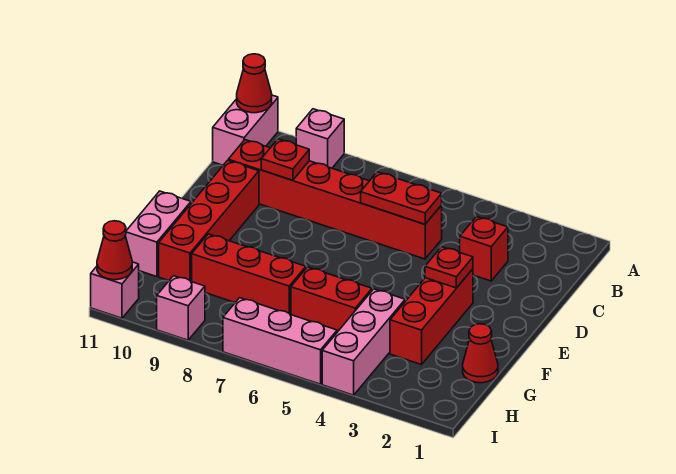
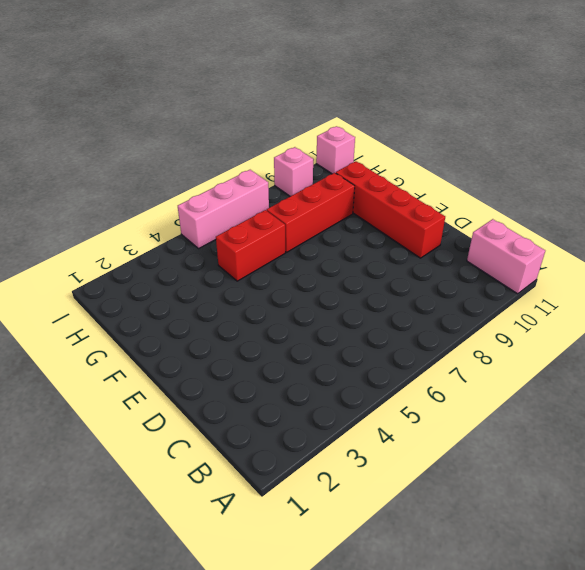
none -> pink 1x1 brick [296,109,344,168]
none -> red 1x1 brick [460,217,508,281]
none -> red 1x6 brick [228,140,442,259]

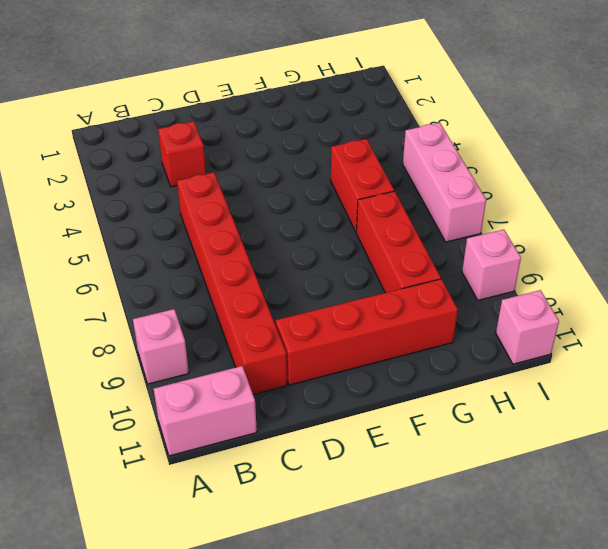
none -> red 1x3 brick [390,269,473,365]
none -> pink 1x2 brick [125,191,191,277]
none -> red 1x1 cone [463,324,498,383]

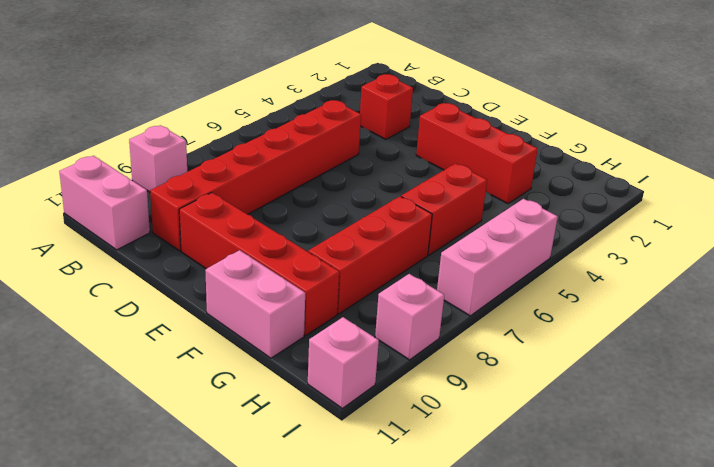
none -> red 1x1 cone [463,324,498,383]
none -> pink 1x3 brick [322,289,405,395]
none -> red 1x1 cone [237,54,272,113]

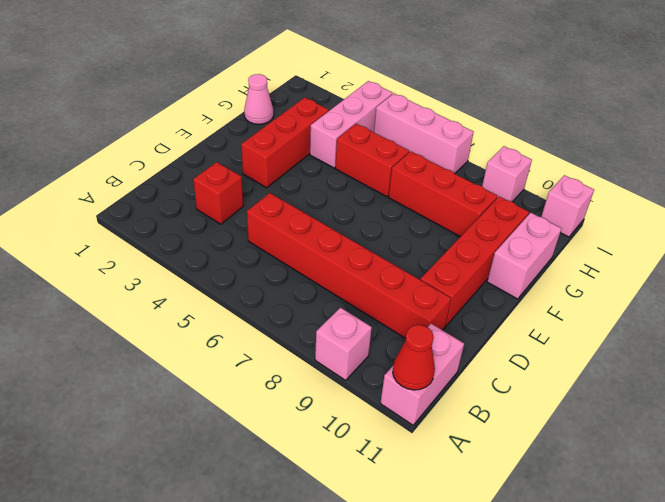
pink 1x1 cone [244,74,274,124] -> red 1x1 cone [463,324,498,383]
none -> red 1x2 plate [361,172,442,224]
none -> red 1x1 plate [261,139,309,180]
none -> red 1x1 plate [425,247,473,288]

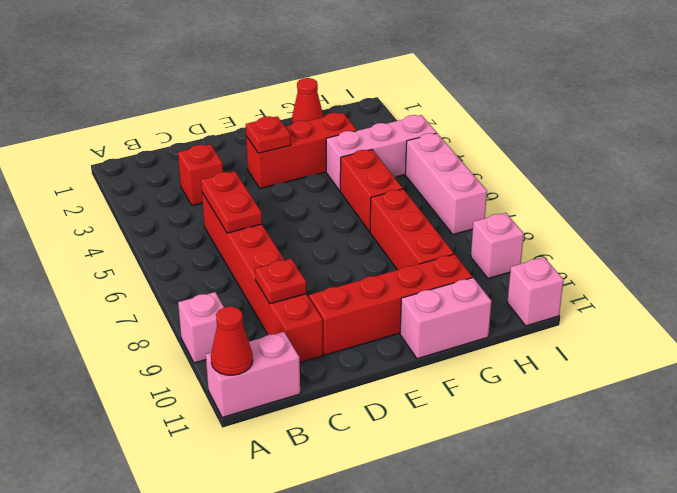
none -> red 1x1 cone [97,221,132,280]

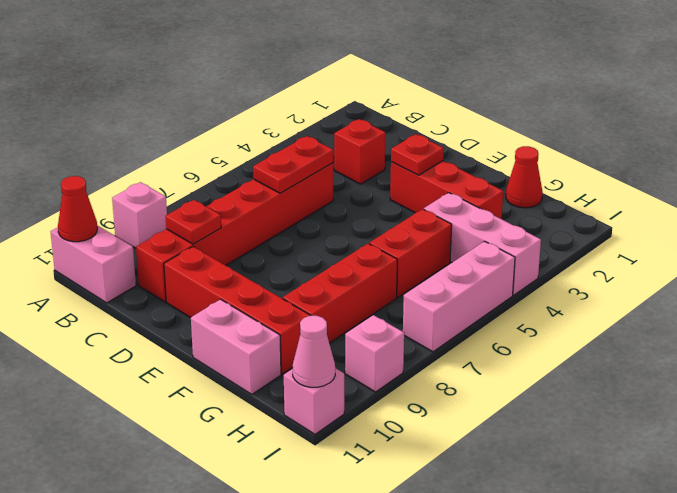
pink 1x1 cone [293,316,335,387] -> red 1x1 cone [97,221,132,280]

